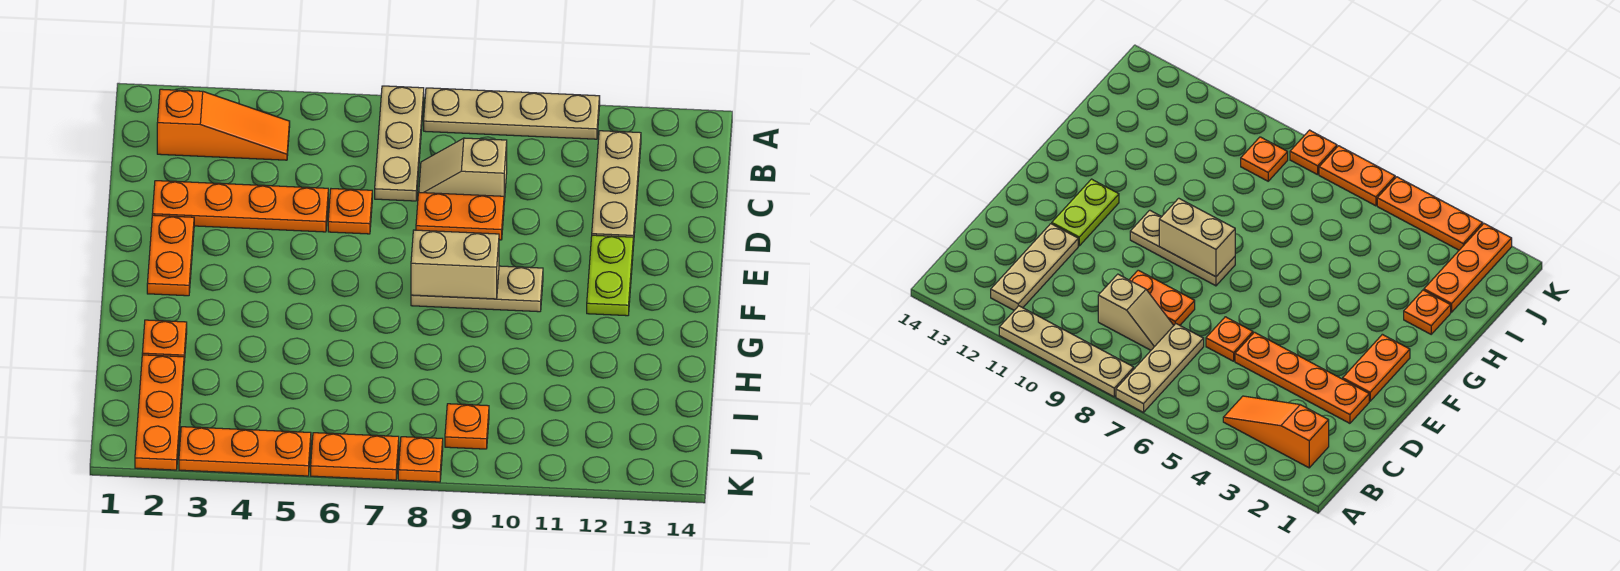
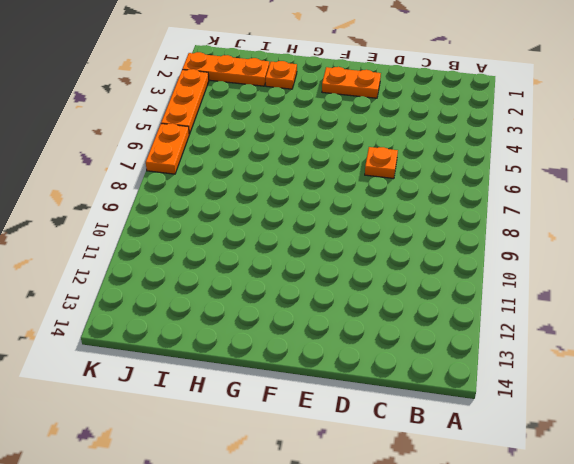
none -> tan 1x3 plate [375,86,424,201]
none -> tan 1x4 plate [424,88,600,139]
none -> orange 1x3 slope [157,89,290,160]

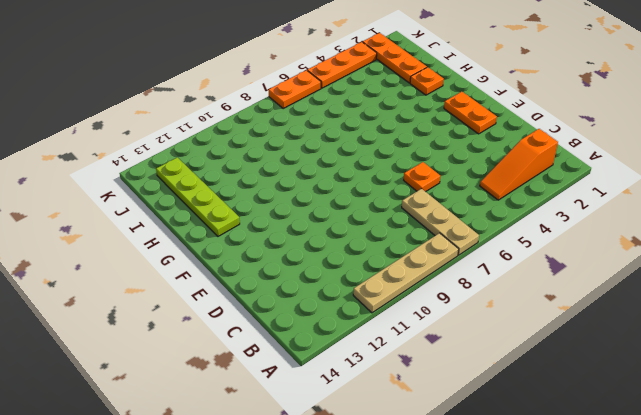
lime 1x4 plate [156,157,240,236] -> none
none -> tan 1x3 plate [592,131,641,246]
none -> tan 1x2 slope [419,138,507,202]
none -> orange 1x4 plate [152,181,328,232]

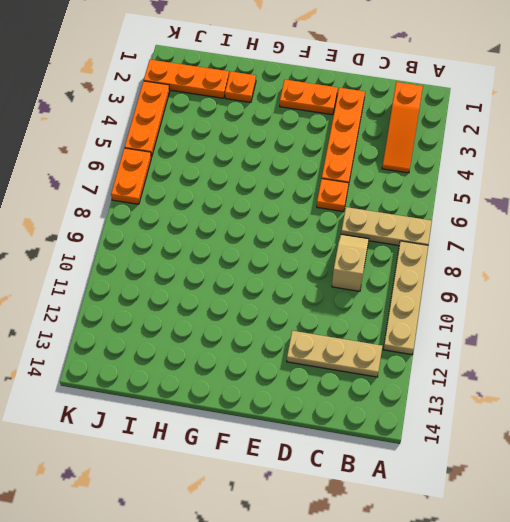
none -> orange 1x2 plate [416,192,504,240]
none -> lime 1x2 plate [587,235,633,316]
none -> tan 1x3 plate [411,266,543,312]

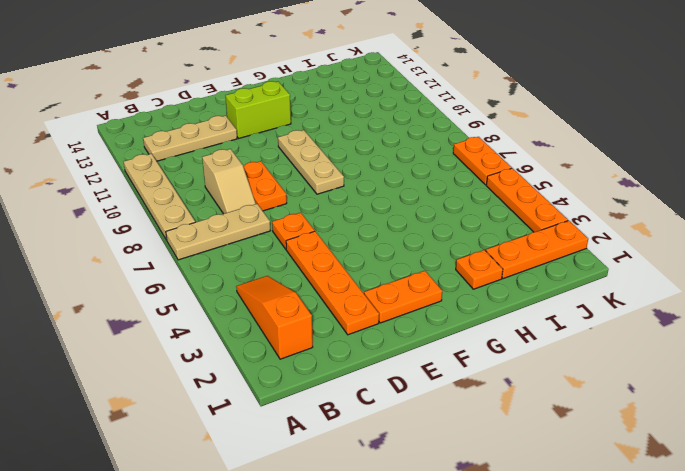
lime 1x2 brick [225,81,291,138] -> lime 1x2 plate [587,235,633,316]
none -> orange 1x1 plate [445,404,489,449]
none -> orange 1x1 plate [398,437,443,482]
none -> tan 1x2 brick [411,230,499,299]

